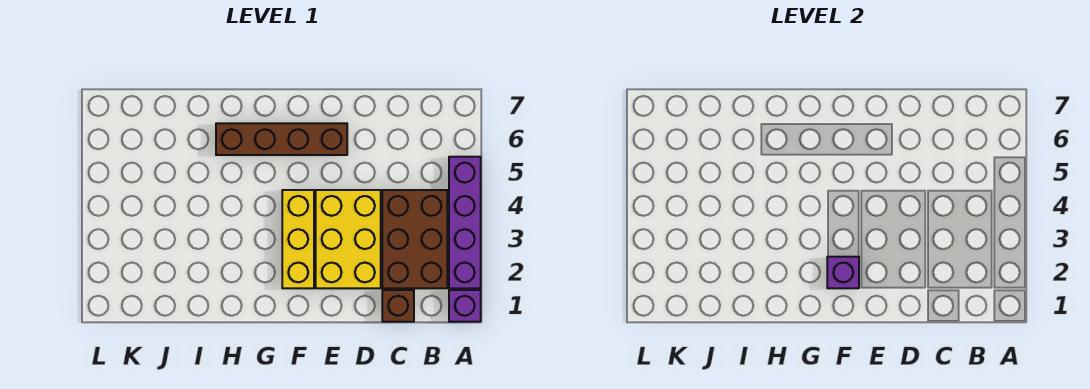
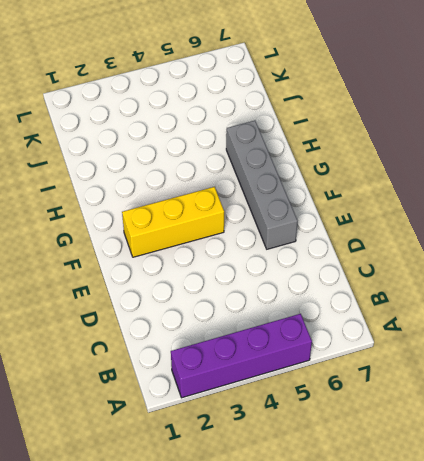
grey 1x4 brick [226,121,298,249] -> brown 1x4 brick [216,123,347,155]
none -> purple 1x1 brick [449,290,481,322]
none -> brown 2x3 brick [382,190,447,288]

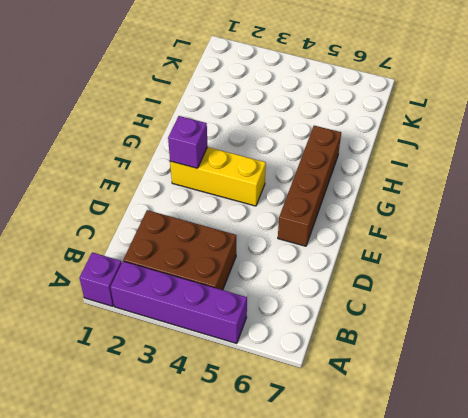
none -> brown 1x1 brick [382,290,414,322]
none -> yellow 2x3 brick [316,190,381,288]

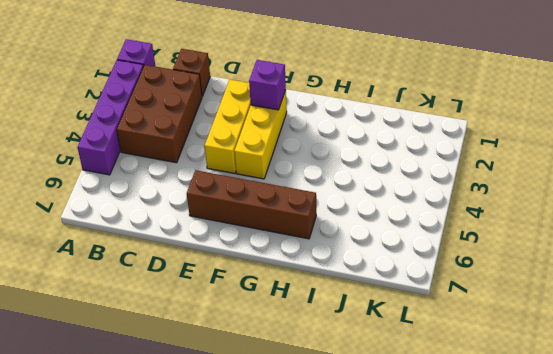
yellow 1x3 brick [205,79,251,174] -> yellow 2x3 brick [316,190,381,288]

